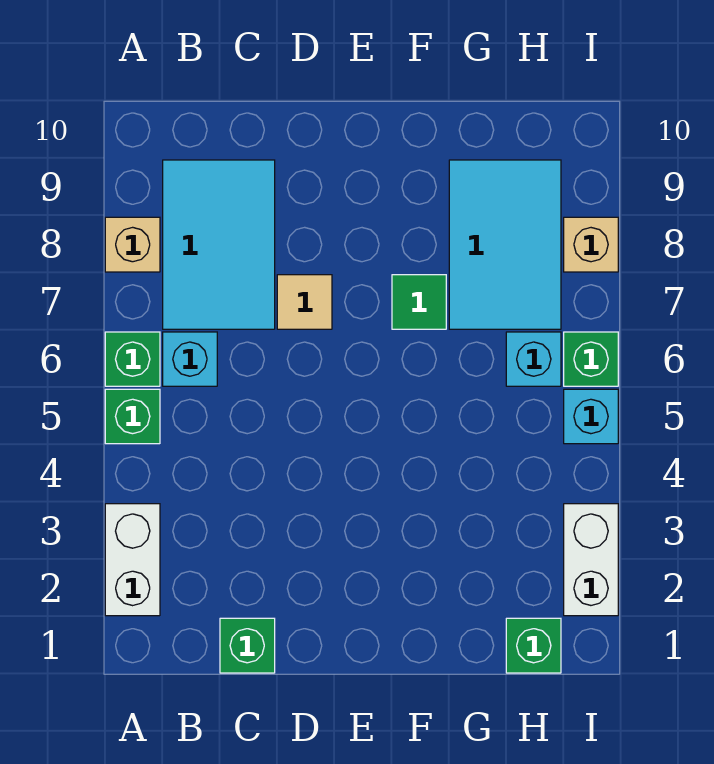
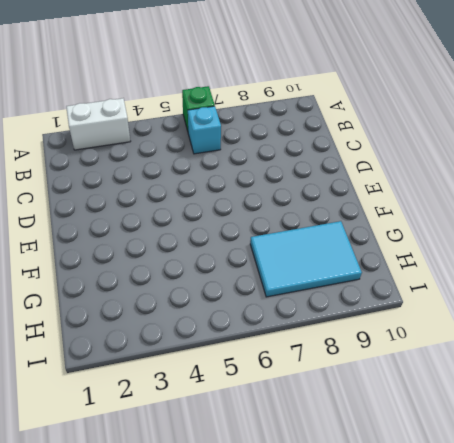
none -> green 1x1 brick [105,389,160,444]
none -> tan 1x1 brick [105,217,160,272]
none -> cyan 2x3 tile [163,160,275,329]

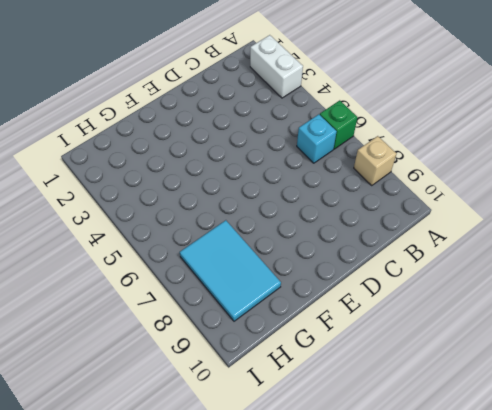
none -> green 1x1 brick [105,389,160,444]
none -> cyan 2x3 tile [163,160,275,329]
none -> green 1x1 brick [220,618,275,673]

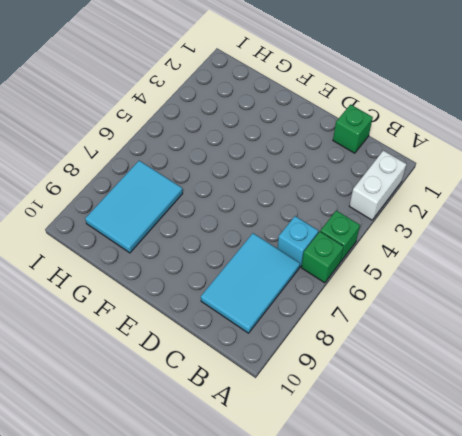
none -> tan 1x1 brick [105,217,160,272]
none -> tan 1x1 tile [277,275,332,329]
none -> green 1x1 tile [392,275,446,329]

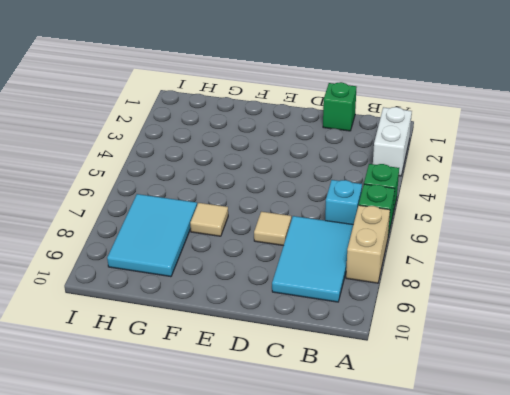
tan 1x2 brick [346,205,390,283] -> tan 1x1 brick [105,217,160,272]
tan 1x1 tile [190,203,228,236] -> green 1x1 tile [392,275,446,329]
none -> green 1x1 brick [506,618,561,673]
none -> cyan 1x1 brick [506,332,561,386]
none -> white 1x2 brick [564,504,618,616]

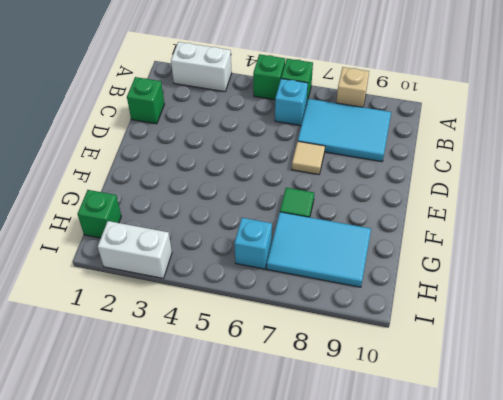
none -> cyan 1x1 brick [564,389,618,444]
none -> green 1x1 brick [564,332,618,386]
none -> tan 1x1 brick [564,217,618,272]

